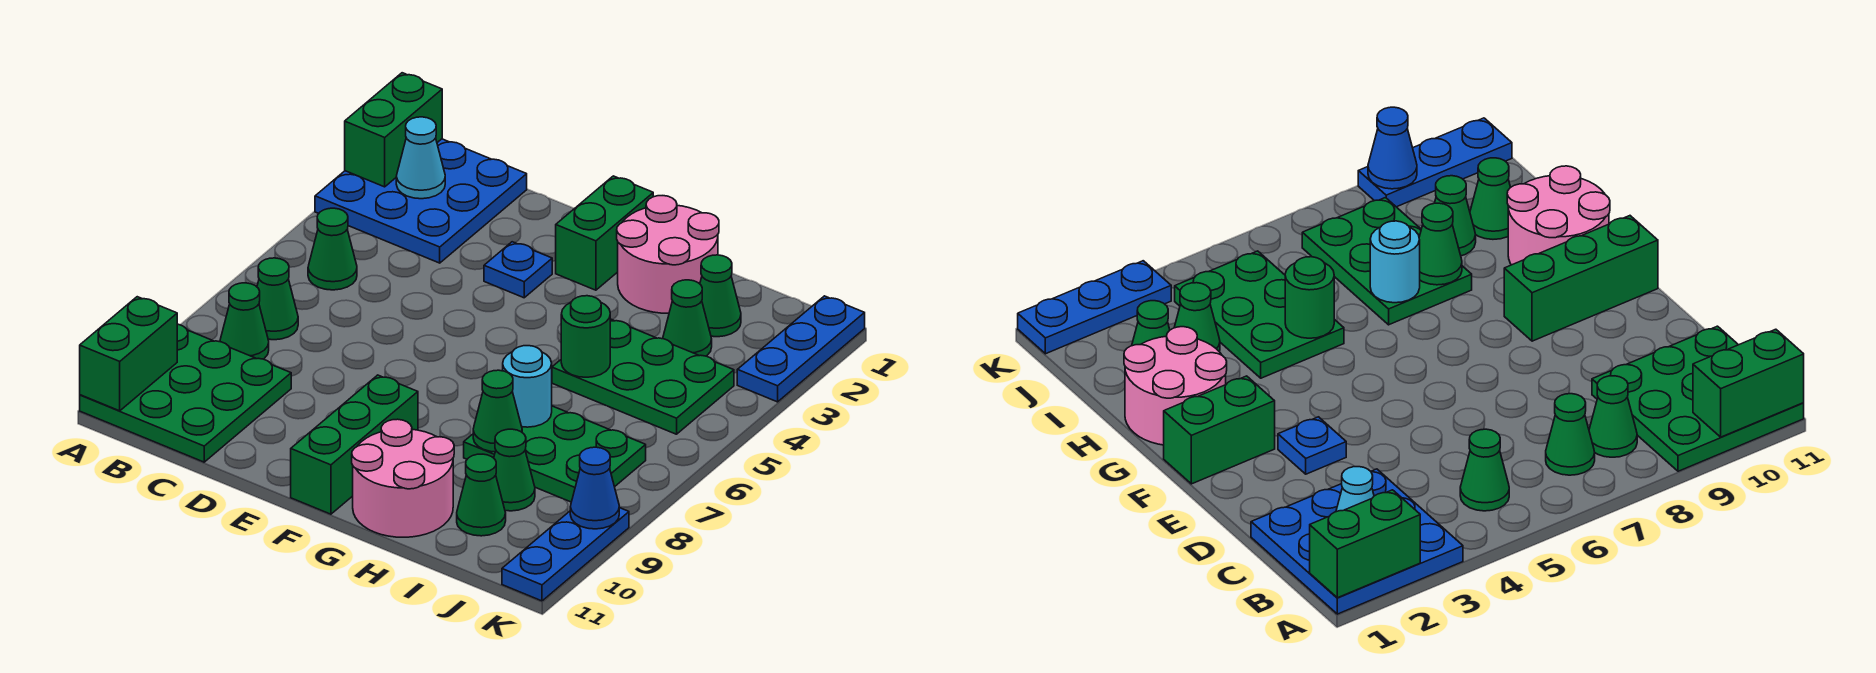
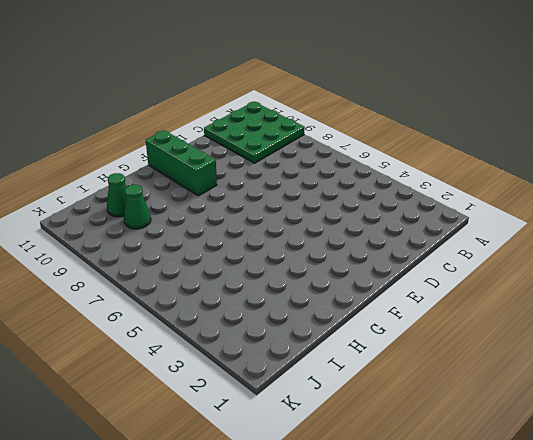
none -> blue 3x3 plate [315,139,527,263]
none -> green 1x1 cone [308,208,357,290]
none -> green 1x1 cone [257,258,298,340]

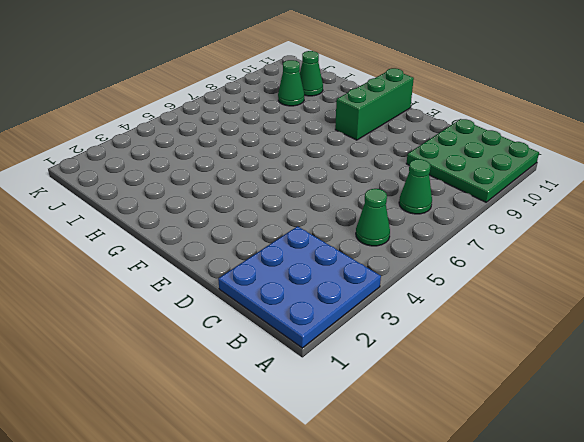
none -> green 1x1 cone [220,283,269,359]
none -> blue 1x1 plate [484,242,552,298]
none -> green 1x2 brick [556,176,653,290]

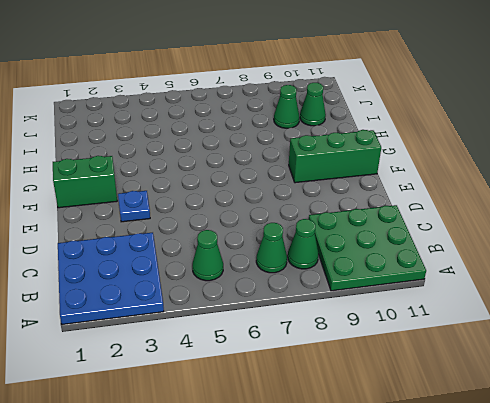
none -> pink 2x2 round brick [617,196,719,313]
none -> pink 2x2 round brick [352,419,454,537]
none -> green 2x3 plate [552,319,734,434]

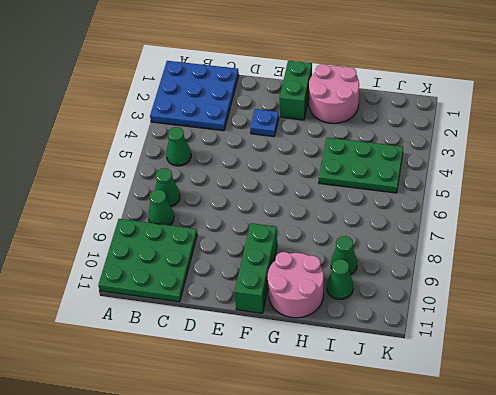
none -> green 2x3 plate [464,406,646,502]
none -> green 1x1 cone [700,255,741,337]
none -> green 1x1 cone [663,280,712,356]

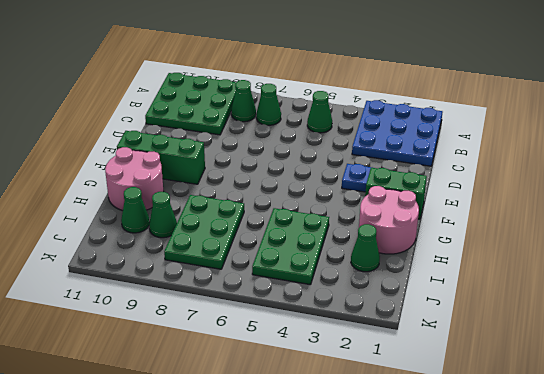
none -> green 1x1 cone [663,280,712,356]
none -> blue 1x3 plate [737,296,865,402]
none -> blue 1x3 plate [502,508,629,601]

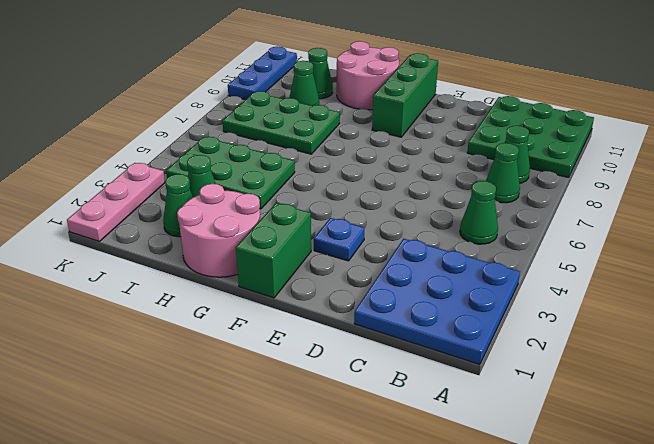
pink 1x3 plate [67,163,165,241] -> blue 1x3 plate [737,296,865,402]
none -> green 1x2 brick [345,73,442,187]
none -> green 1x2 brick [80,297,177,411]
none -> cyan 1x1 cone [396,117,445,199]

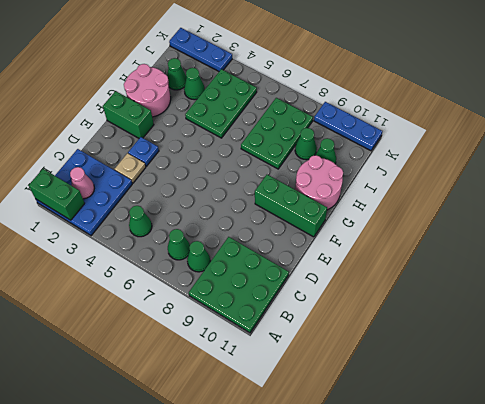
pink 1x1 cone [70,167,94,199] -> cyan 1x1 cone [396,117,445,199]
tan 1x1 plate [115,153,146,183] -> none
none -> green 1x2 brick [80,297,177,411]
none -> green 1x1 round brick [561,296,610,377]
none -> cyan 1x1 round brick [503,346,552,427]

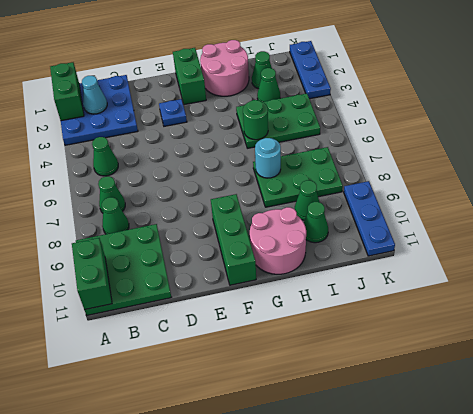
none -> green 1x1 cone [473,370,522,452]
none -> blue 1x1 cone [570,447,619,529]

